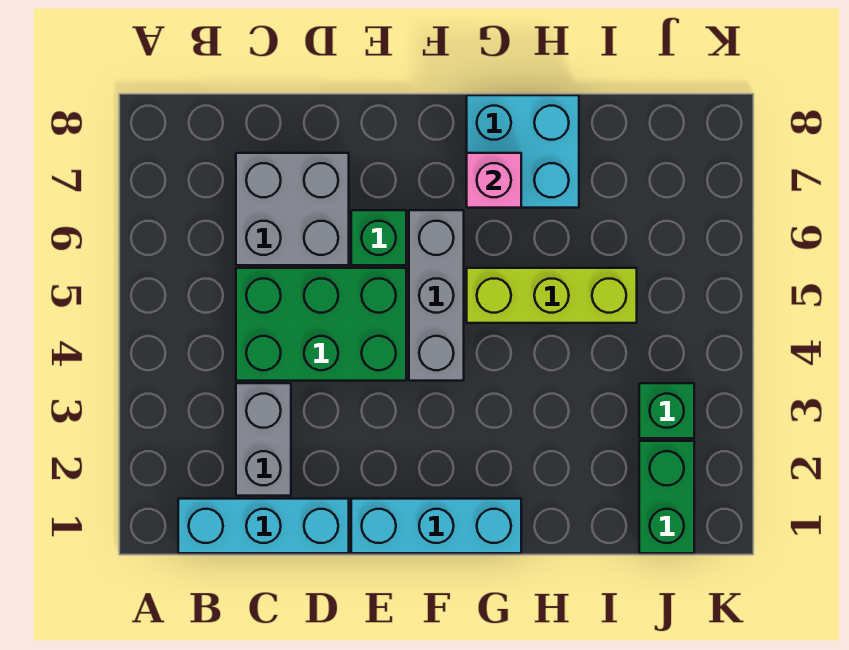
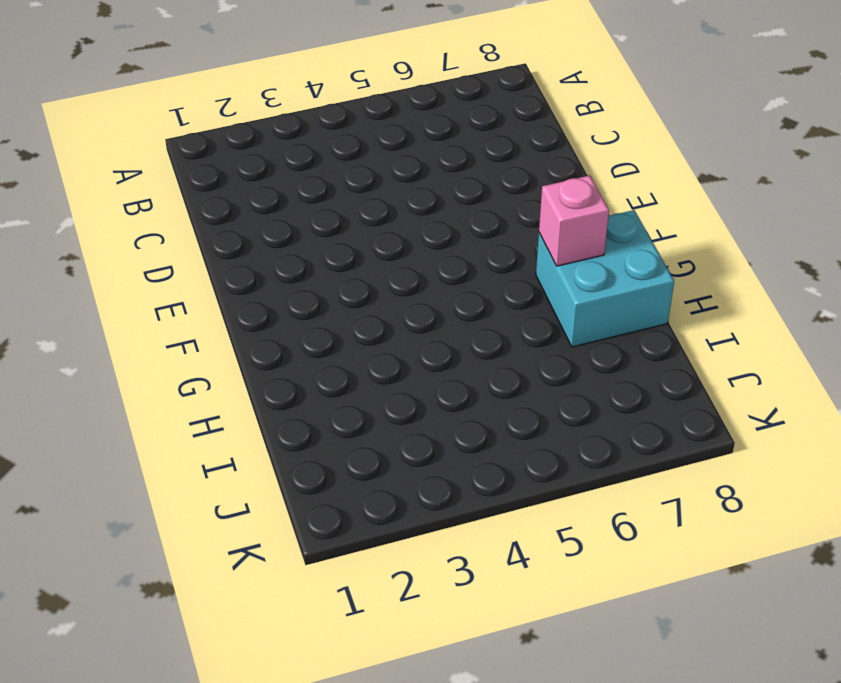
none -> cyan 1x3 brick [178,499,349,553]
none -> grey 1x2 brick [236,383,291,496]
none -> green 2x3 brick [236,268,406,381]

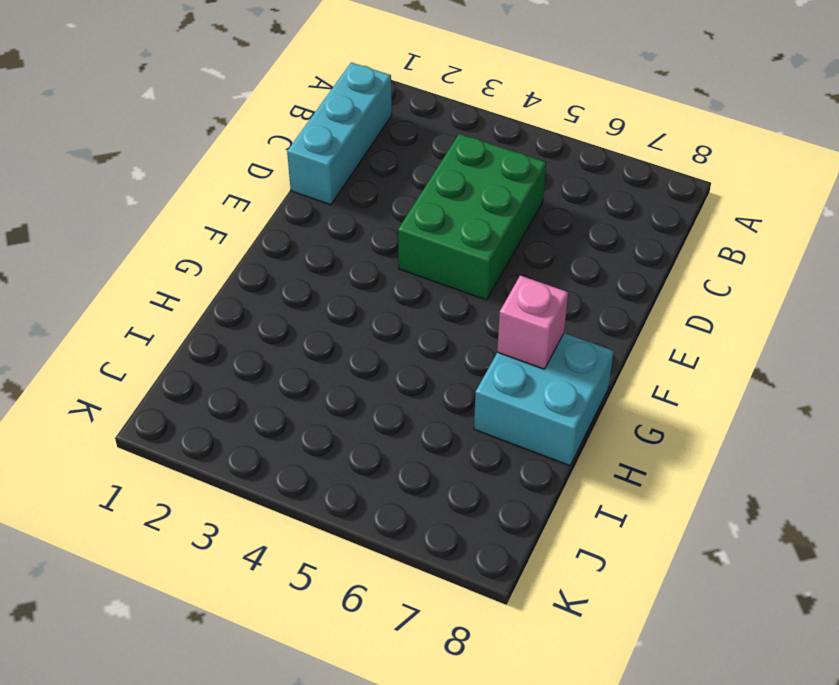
none -> grey 1x2 brick [236,383,291,496]
none -> grey 2x2 brick [236,153,349,265]
none -> cyan 1x3 brick [351,499,521,553]

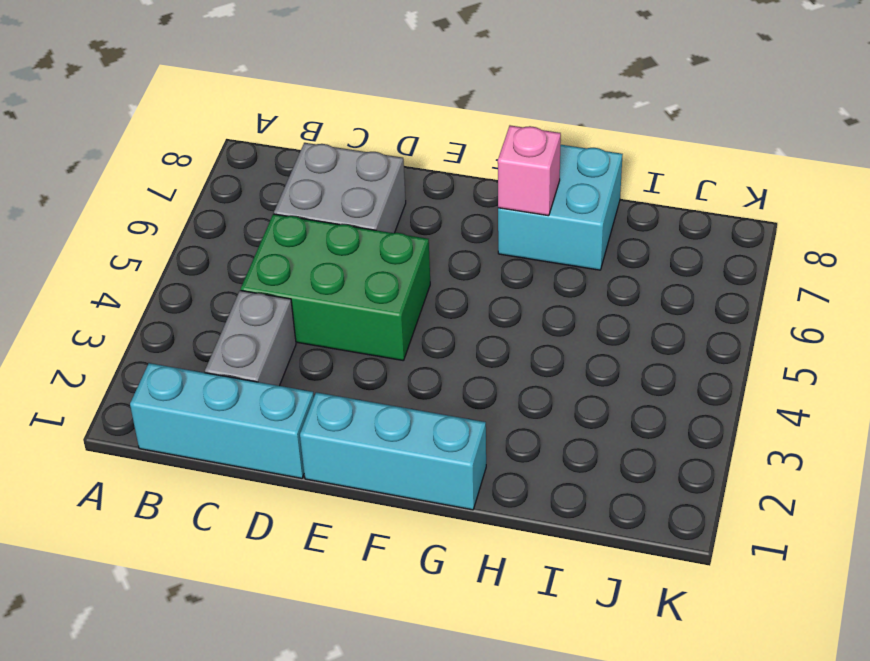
none -> green 1x1 brick [351,210,406,265]
none -> grey 1x3 brick [409,210,464,381]
none -> lime 1x3 brick [467,268,637,323]

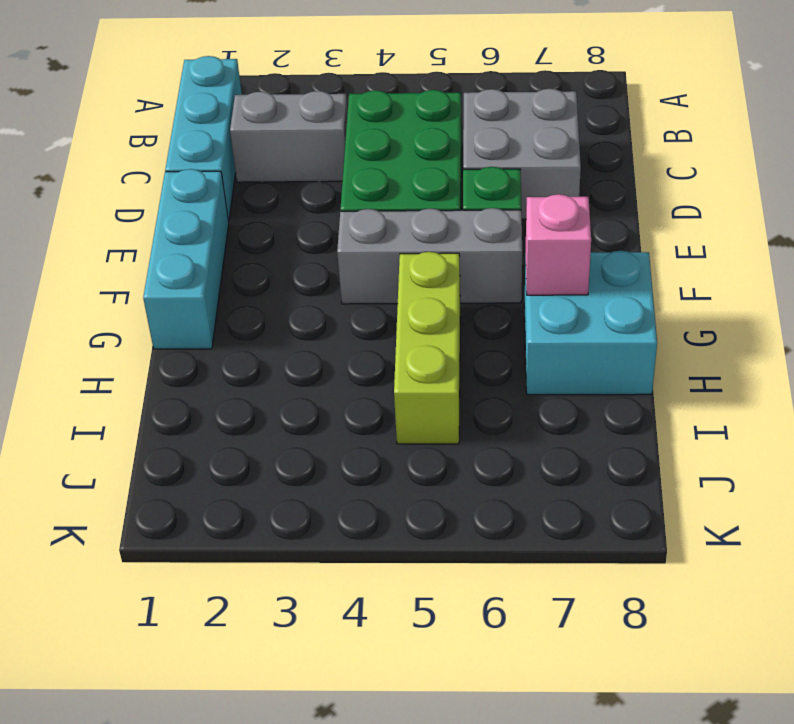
none -> green 1x2 brick [639,441,694,553]
none -> green 1x1 brick [639,383,694,438]

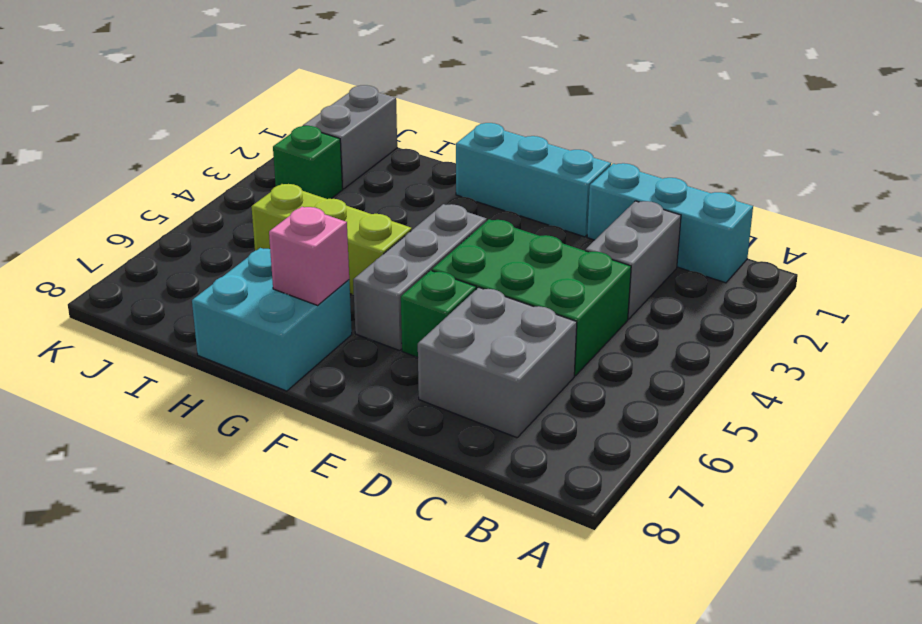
grey 1x2 brick [303,85,397,189] -> green 1x2 brick [639,441,694,553]

